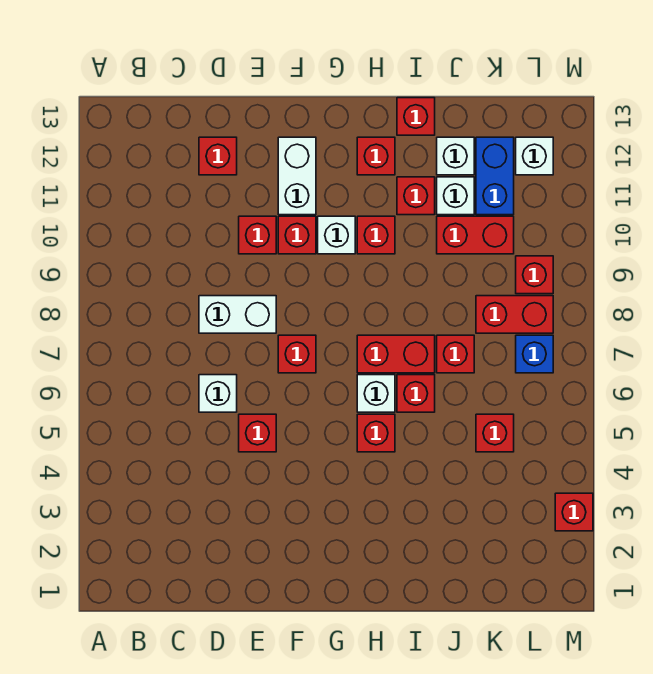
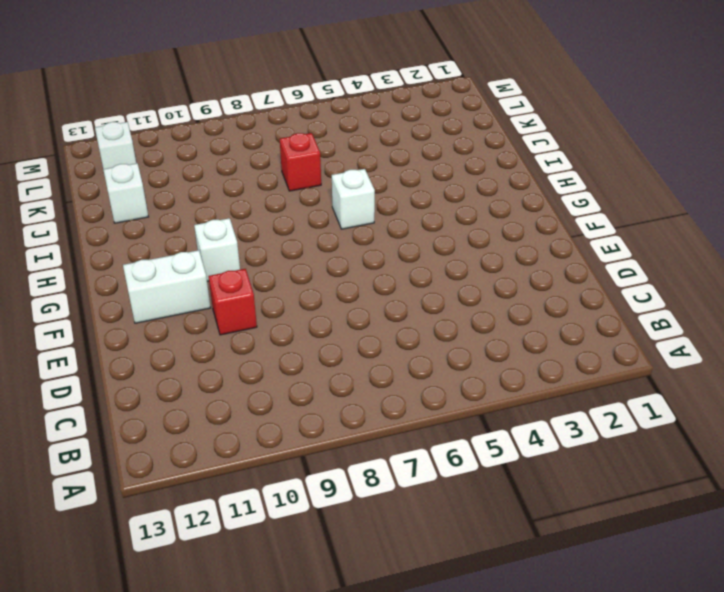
none -> white 1x1 brick [199,375,237,412]
none -> white 1x2 brick [199,296,276,333]
none -> red 1x1 brick [199,137,237,175]

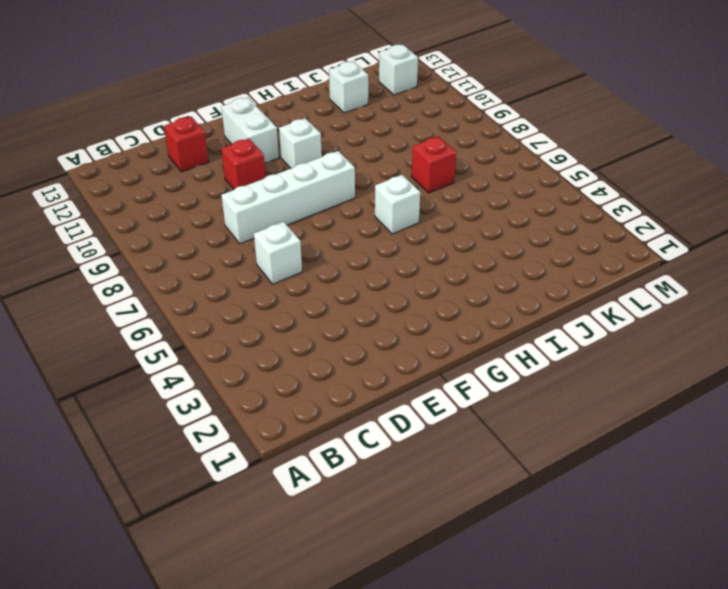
white 1x4 brick [221,151,355,244] -> white 1x2 brick [199,296,276,333]
none -> red 1x1 brick [239,414,276,452]
none -> red 1x1 brick [278,335,316,373]
none -> red 1x1 brick [278,216,316,254]

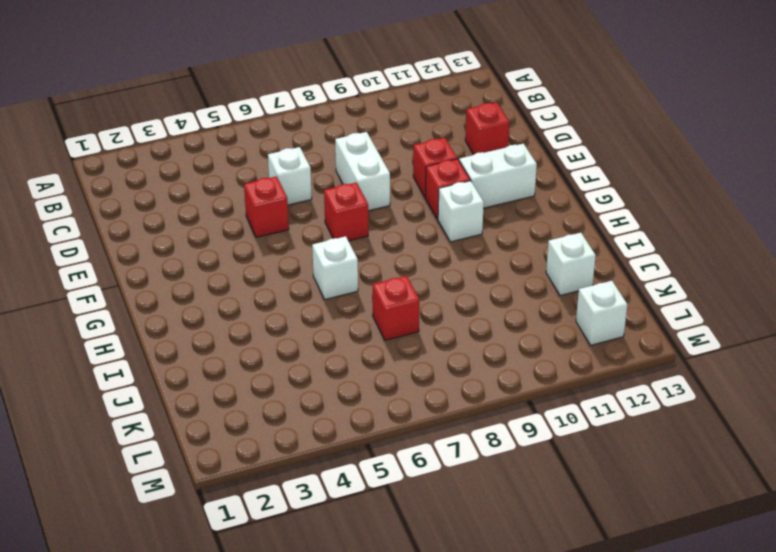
none -> red 1x1 brick [357,414,395,452]
none -> red 1x2 brick [357,335,435,373]
none -> red 1x1 brick [357,216,395,254]

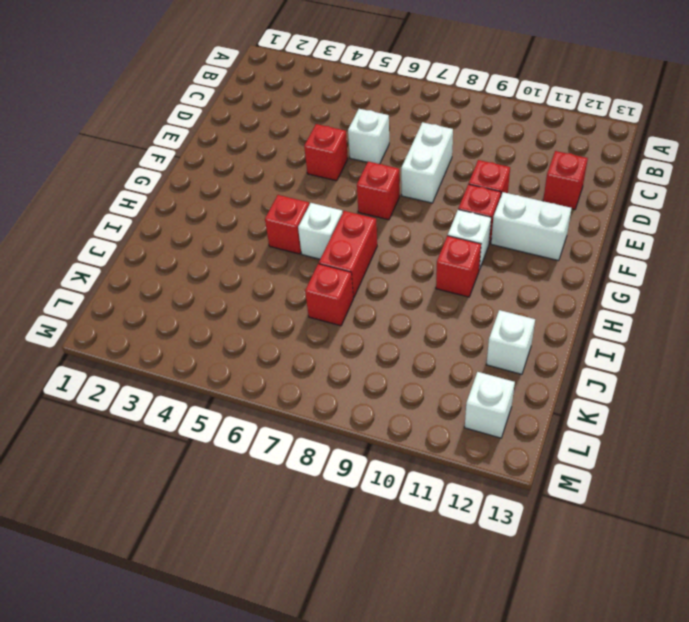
none -> red 1x1 brick [357,137,395,175]
none -> red 1x1 brick [397,375,435,412]
none -> red 1x1 brick [397,177,435,215]

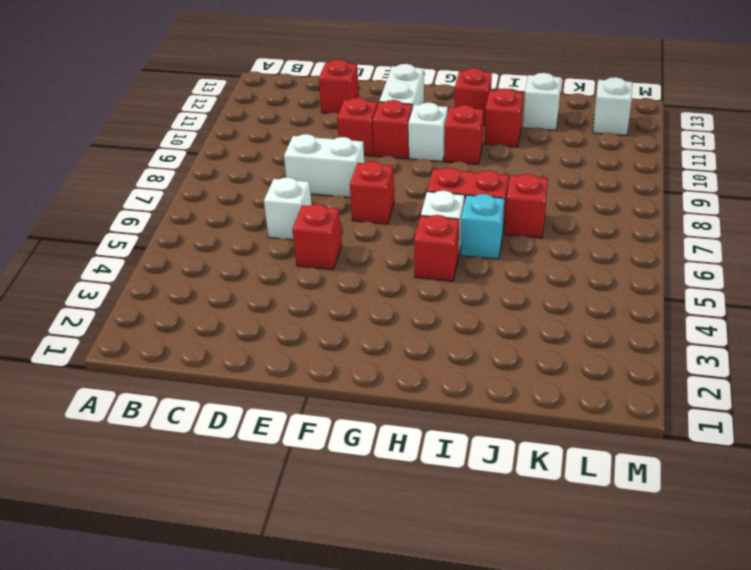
cyan 1x1 brick [461,194,504,259] -> red 1x1 brick [397,375,435,412]
none -> red 1x1 brick [397,98,435,135]
none -> red 1x2 brick [437,216,514,254]
none -> white 1x1 brick [437,177,474,215]

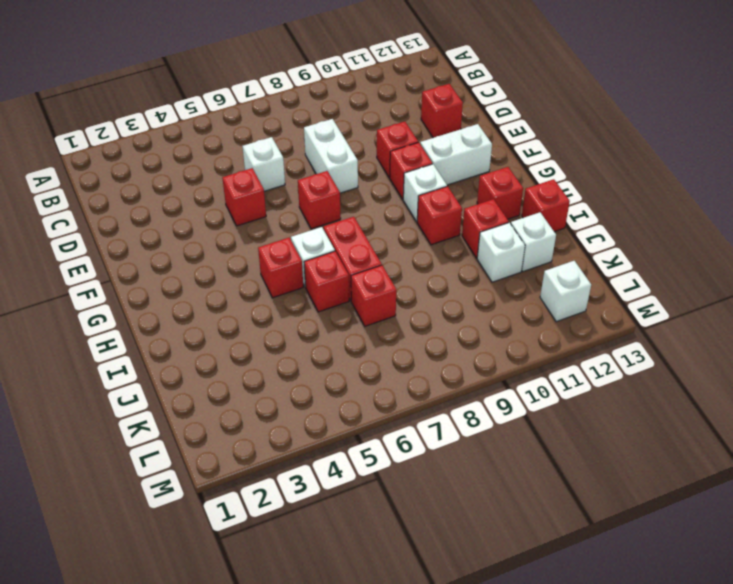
none -> red 1x2 brick [437,216,514,254]
none -> red 1x1 brick [476,414,514,452]
none -> red 1x2 brick [476,296,553,333]

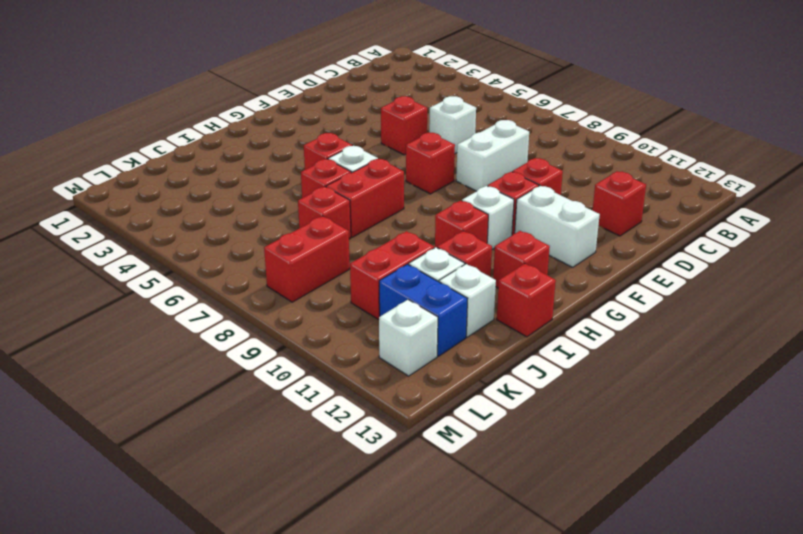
none -> red 1x1 brick [476,414,514,452]
none -> blue 1x1 brick [516,335,553,373]
none -> red 1x1 brick [516,256,553,294]

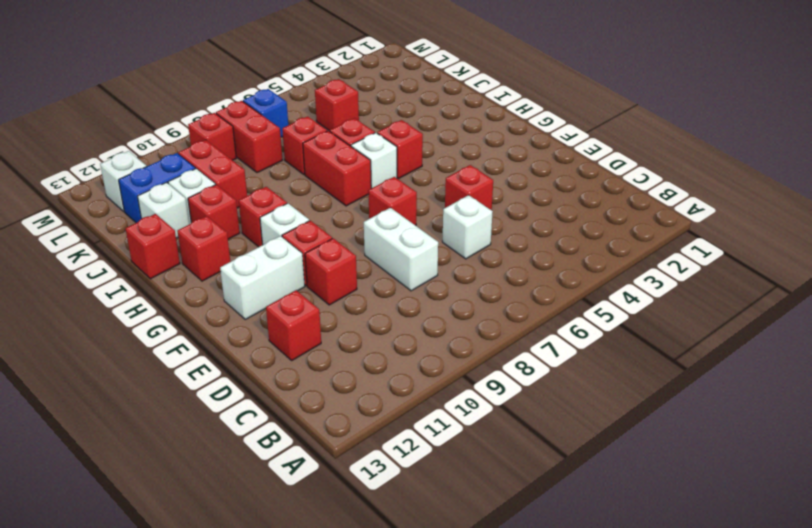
none -> red 1x1 brick [555,493,593,531]

